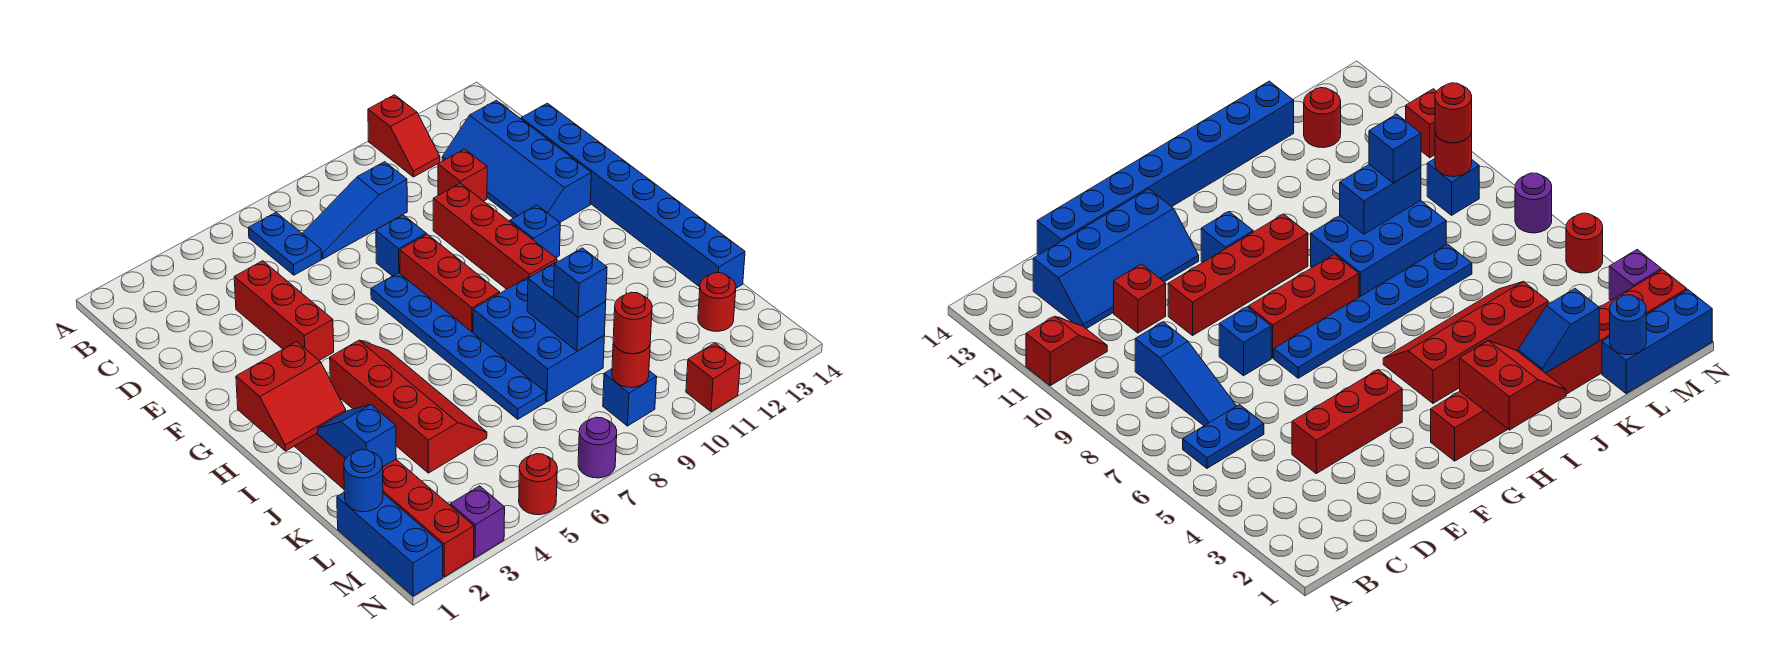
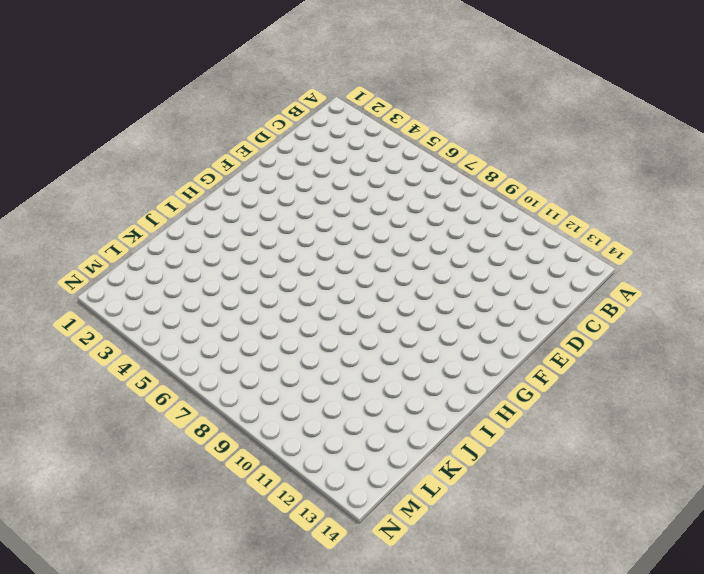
none -> red 1x2 slope [368,95,440,177]
none -> blue 1x2 plate [248,213,322,275]
none -> blue 1x3 slope [302,162,407,259]

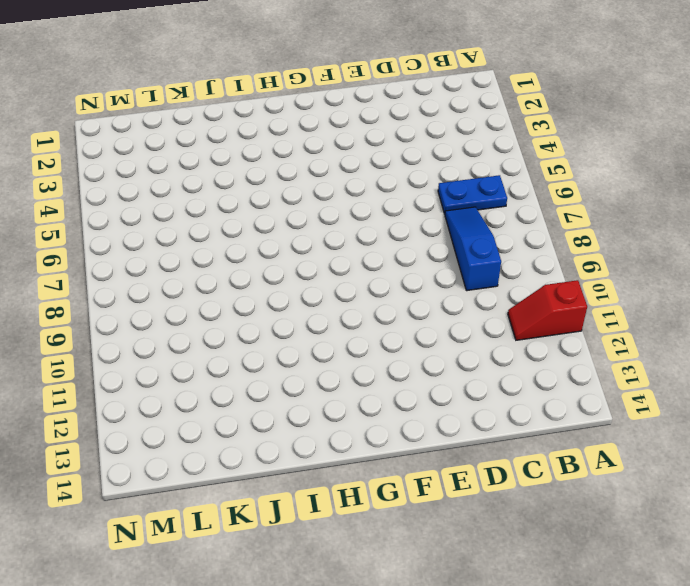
none -> blue 2x4 slope [442,100,591,222]
none -> red 1x3 brick [234,261,334,361]
none -> red 1x1 brick [438,149,487,201]

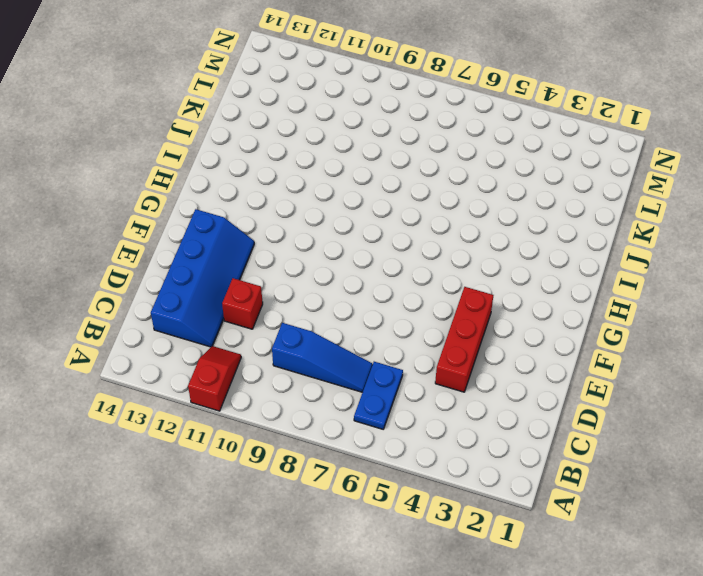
none -> blue 1x8 brick [521,103,745,288]
none -> blue 1x1 brick [376,215,426,276]
none -> red 1x4 brick [433,183,557,289]

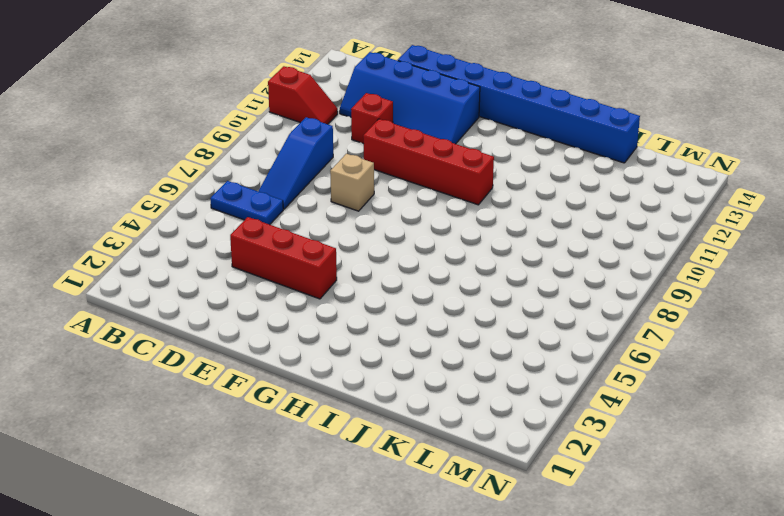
tan 1x1 brick [330,154,374,211] -> blue 1x1 brick [376,215,426,276]
none -> blue 1x6 plate [371,273,546,419]
none -> red 1x3 brick [400,234,500,333]
none -> red 1x8 brick [295,433,474,577]

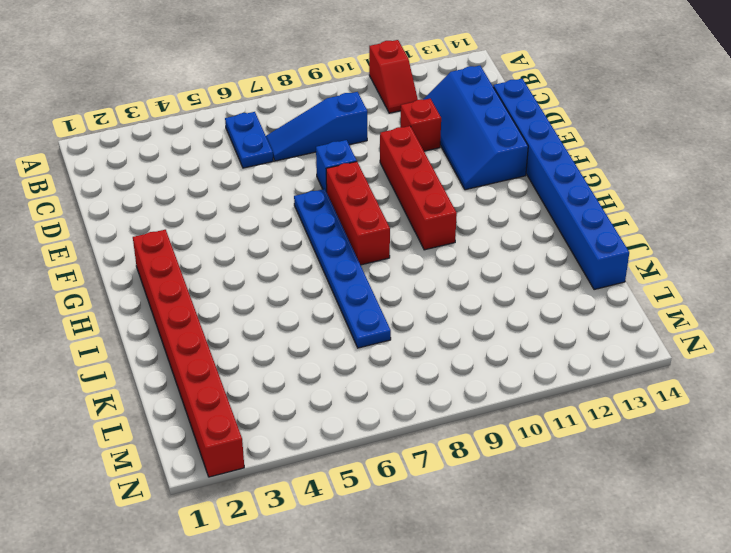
none -> red 1x3 brick [234,261,334,361]
none -> blue 1x1 brick [510,205,560,258]
none -> red 2x4 slope [330,340,487,473]

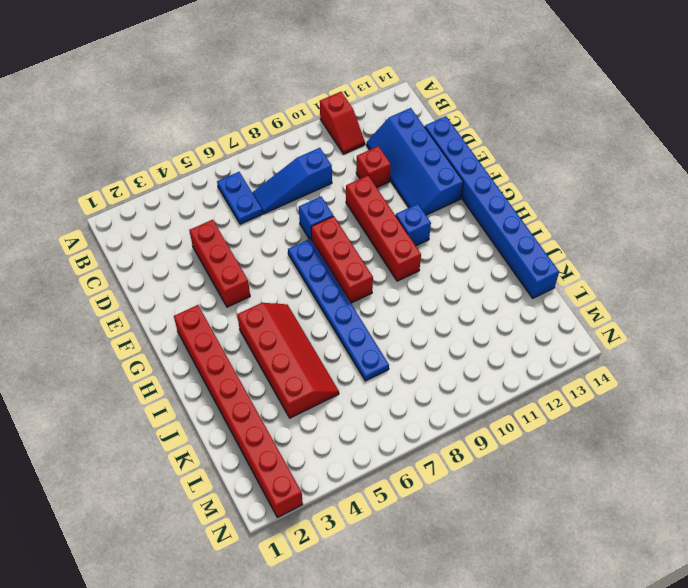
none -> blue 2x3 brick [473,276,604,402]
none -> blue 1x3 brick [337,493,443,596]
none -> red 1x1 round brick [698,273,736,331]

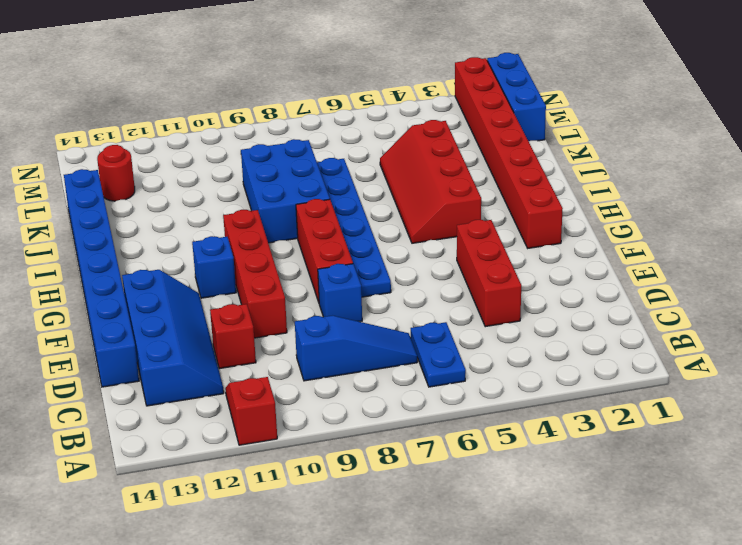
none -> blue 1x1 brick [603,369,657,426]
none -> purple 1x1 brick [450,486,505,558]
none -> red 1x1 round brick [519,454,557,515]

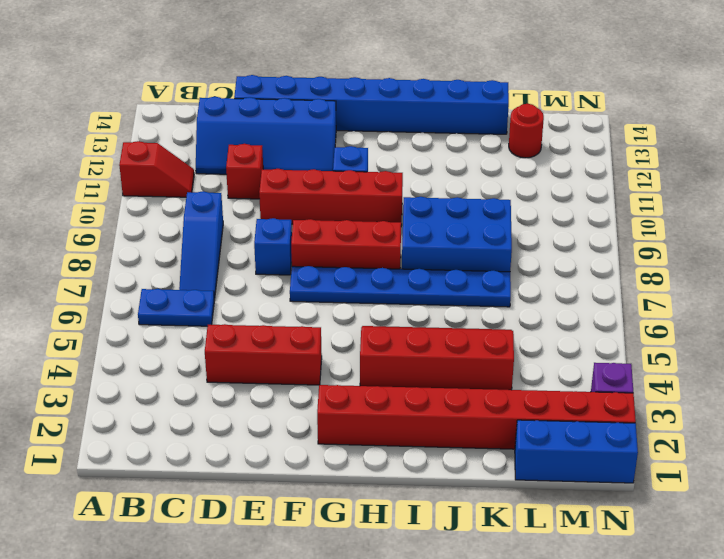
none -> blue 1x1 brick [603,369,657,426]
none -> red 1x1 round brick [519,454,557,515]
none -> purple 1x1 round brick [578,417,617,478]

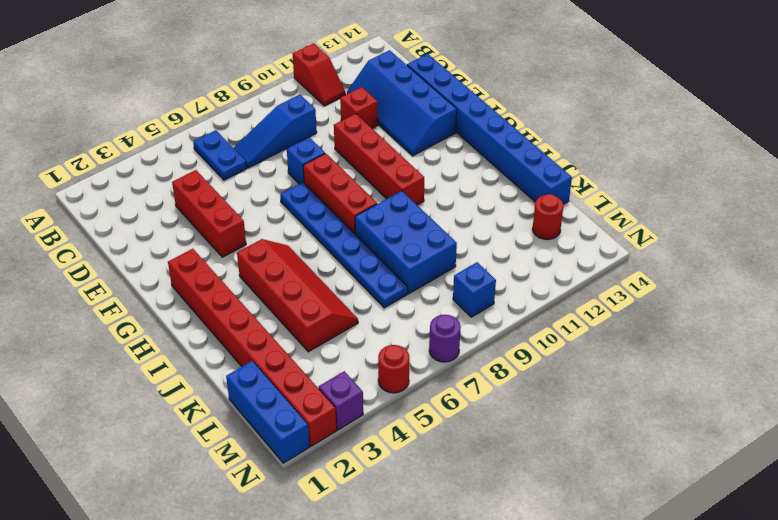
none -> blue 1x1 brick [510,205,560,258]
none -> red 1x1 brick [686,343,740,412]
none -> red 2x2 slope [236,342,346,451]

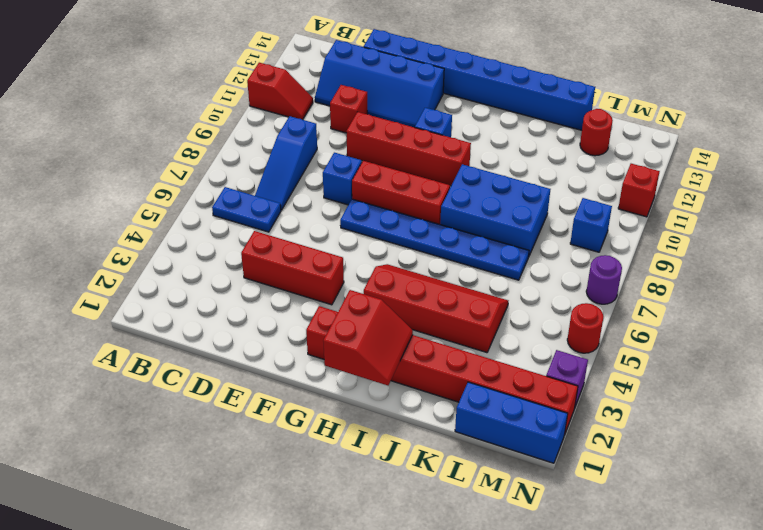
none -> blue 1x2 slope [318,404,396,467]
none -> blue 1x2 brick [527,262,606,351]
none -> blue 1x1 round brick [344,450,383,512]

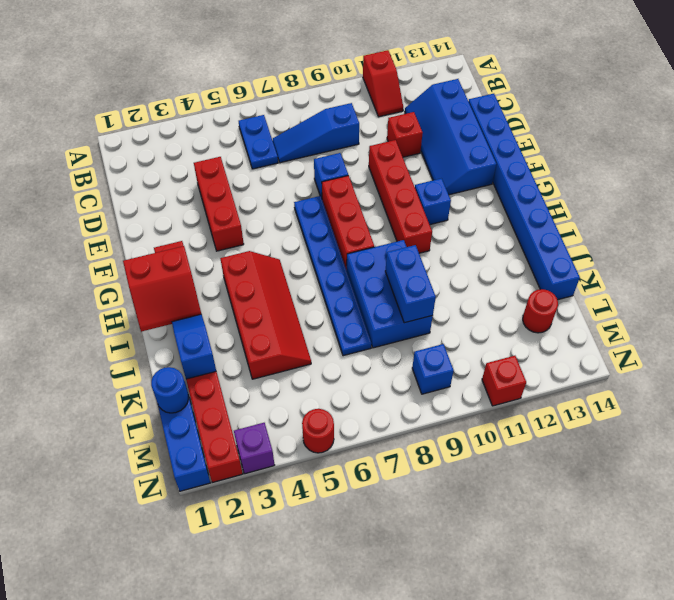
none -> purple 1x1 round brick [578,417,617,478]
none -> red 1x1 round brick [612,343,650,388]
none -> blue 1x1 brick [554,248,607,317]

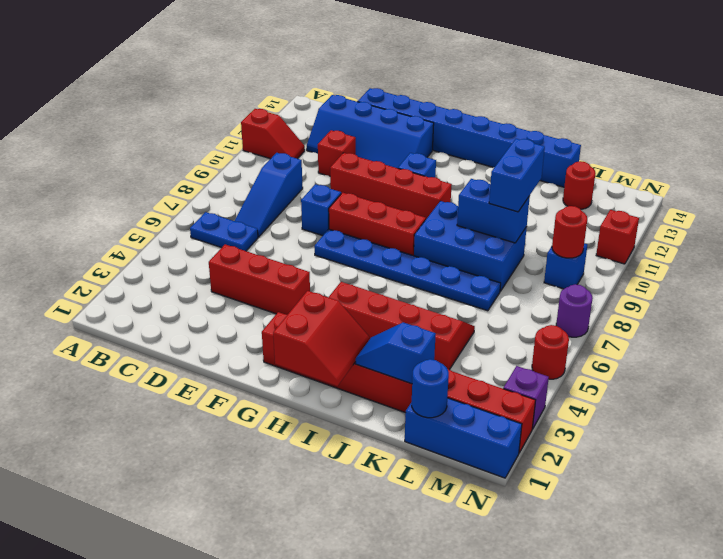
blue 1x2 brick [489,139,545,212] -> blue 1x1 brick [554,248,607,317]
none -> red 1x1 round brick [613,292,652,354]

